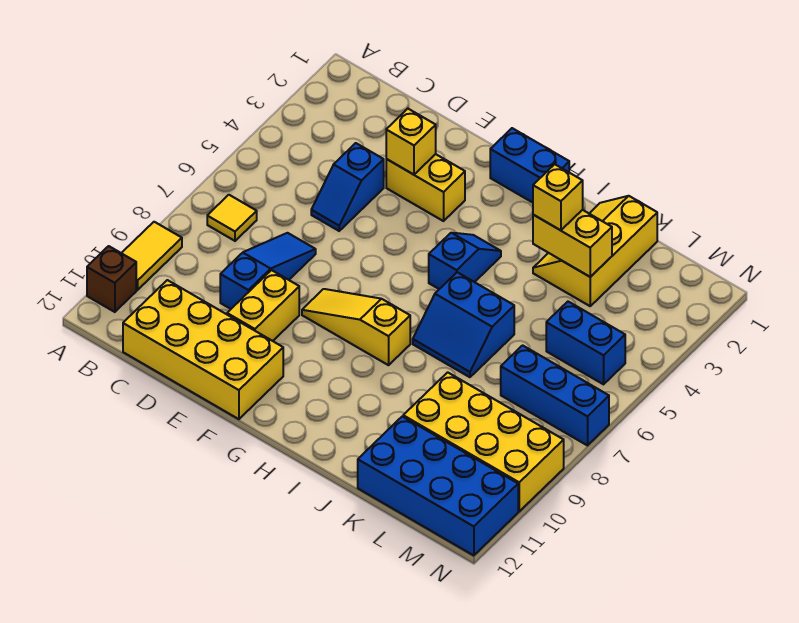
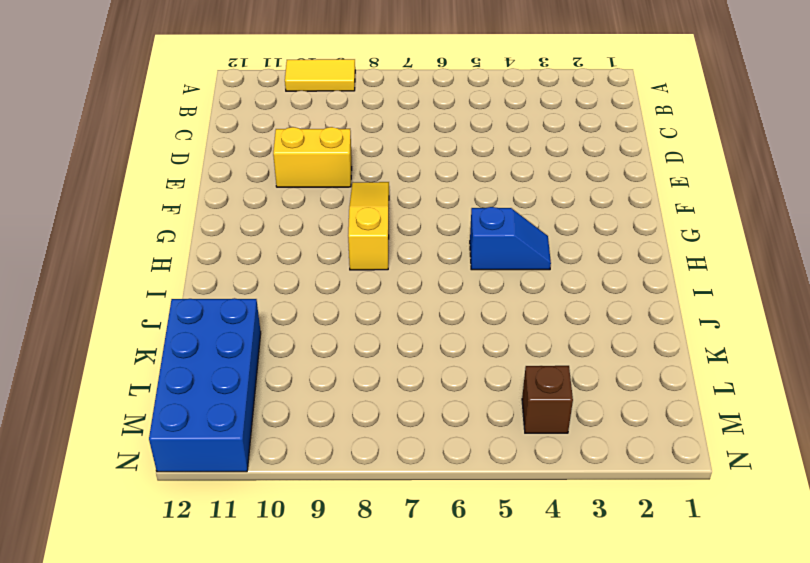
brown 1x1 brick [522,366,573,433] -> brown 1x1 brick moved to [87,246,136,312]
none -> yellow 1x1 tile [207,195,257,241]
none -> yellow 2x4 brick [123,280,283,419]
none -> blue 1x2 slope [311,143,384,231]

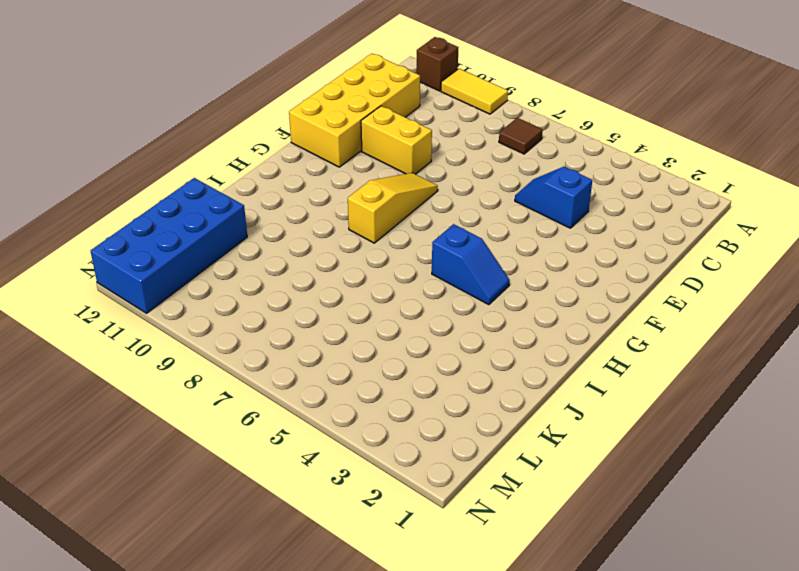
brown 1x1 tile [499,118,543,154] -> yellow 1x1 tile [207,195,257,241]
none -> blue 1x3 slope [220,233,316,309]
none -> yellow 1x2 brick [386,154,465,221]
none -> blue 1x2 brick [490,128,569,203]

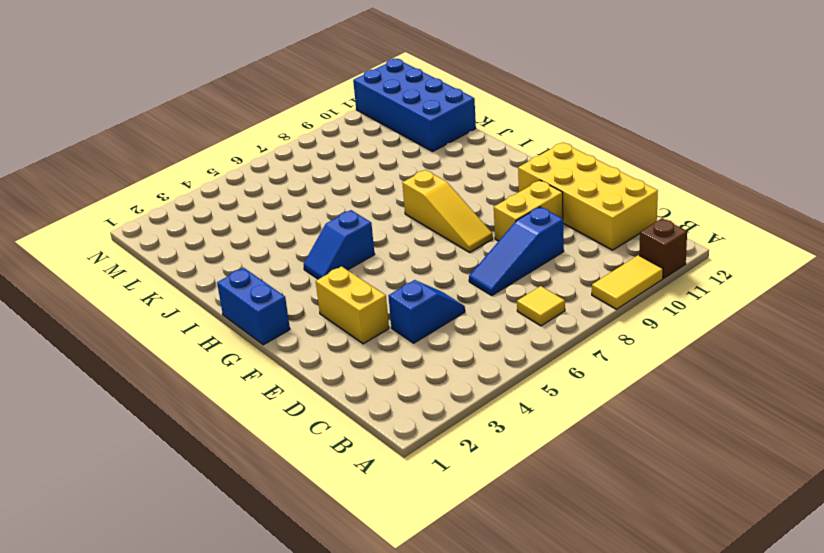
none -> blue 2x2 slope [413,272,514,377]
none -> yellow 2x3 slope [533,196,657,306]
none -> yellow 2x4 brick [403,372,564,511]

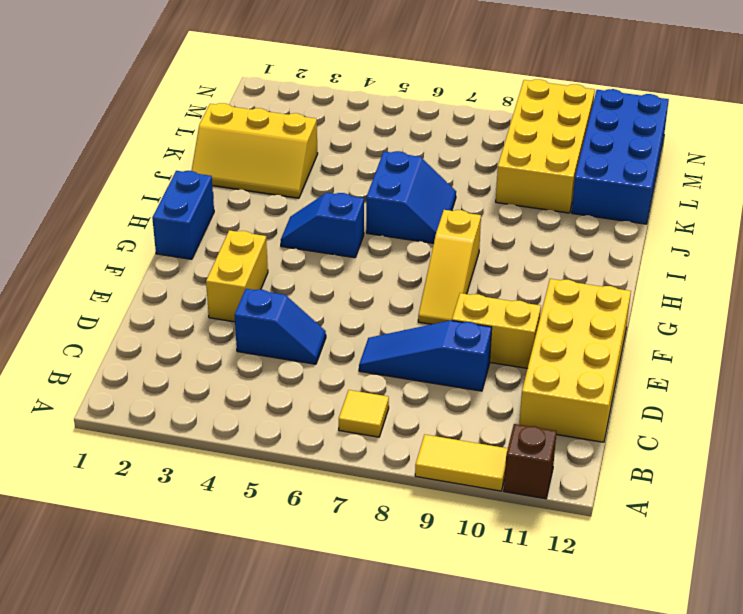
none -> blue 1x2 brick [546,302,625,384]
none -> blue 1x3 brick [501,345,609,445]
none -> yellow 1x1 brick [386,109,436,175]

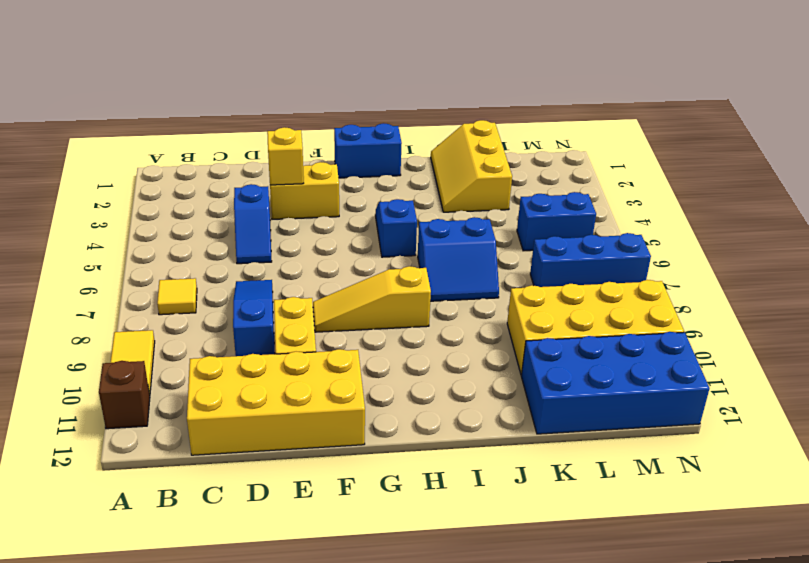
none -> yellow 1x2 brick [533,210,612,277]
none -> yellow 1x1 brick [533,164,583,230]

